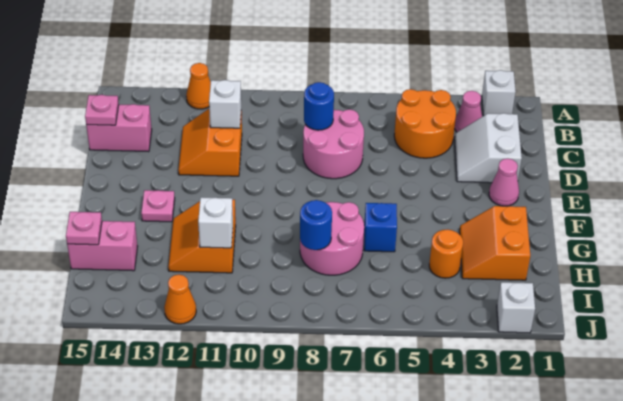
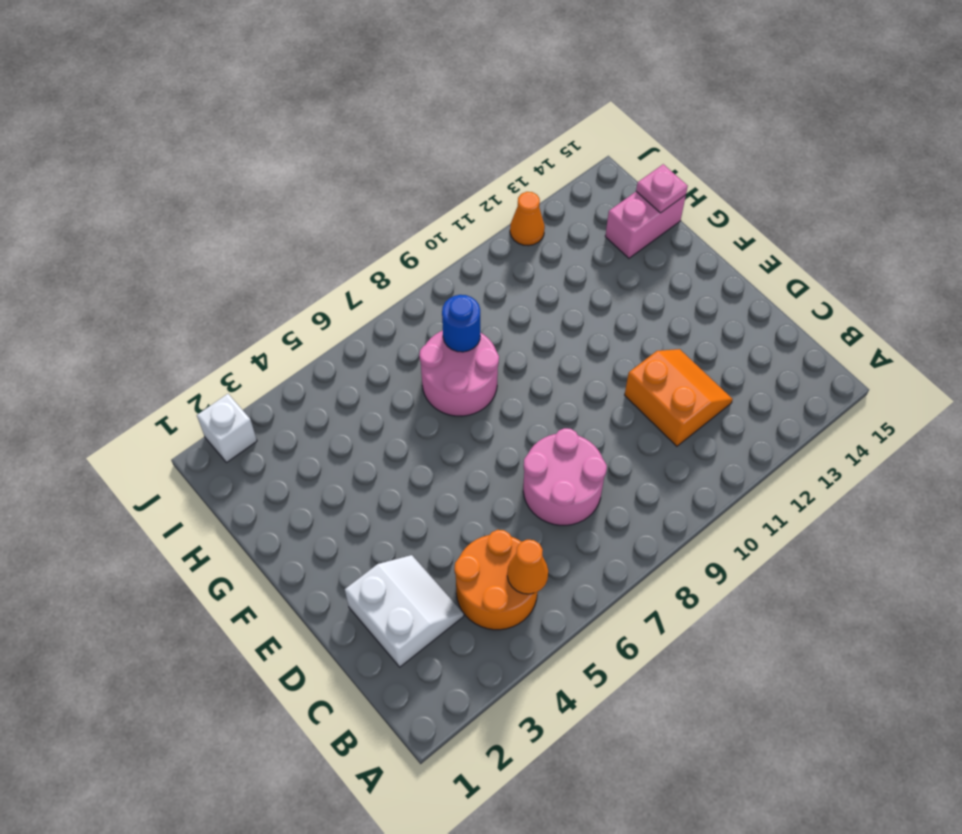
orange 1x1 cone [507,540,548,594] -> orange 1x1 cone moved to [186,63,211,109]
none -> white 1x1 brick [482,70,516,116]
none -> pink 1x1 cone [455,91,482,132]
none -> pink 1x2 brick [86,104,152,152]

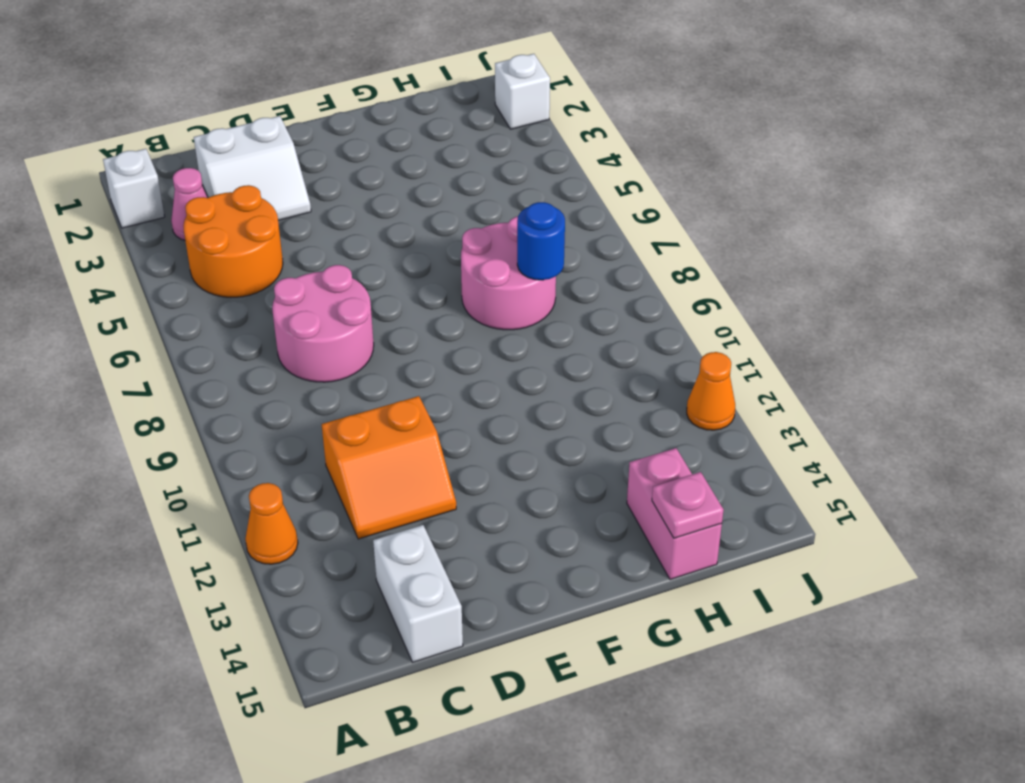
white 1x2 brick [373,525,463,662] -> pink 1x2 brick [86,104,152,152]
none -> pink 1x1 cone [489,159,519,206]
none -> pink 1x1 plate [141,190,175,222]
none -> orange 2x2 slope [460,206,530,280]

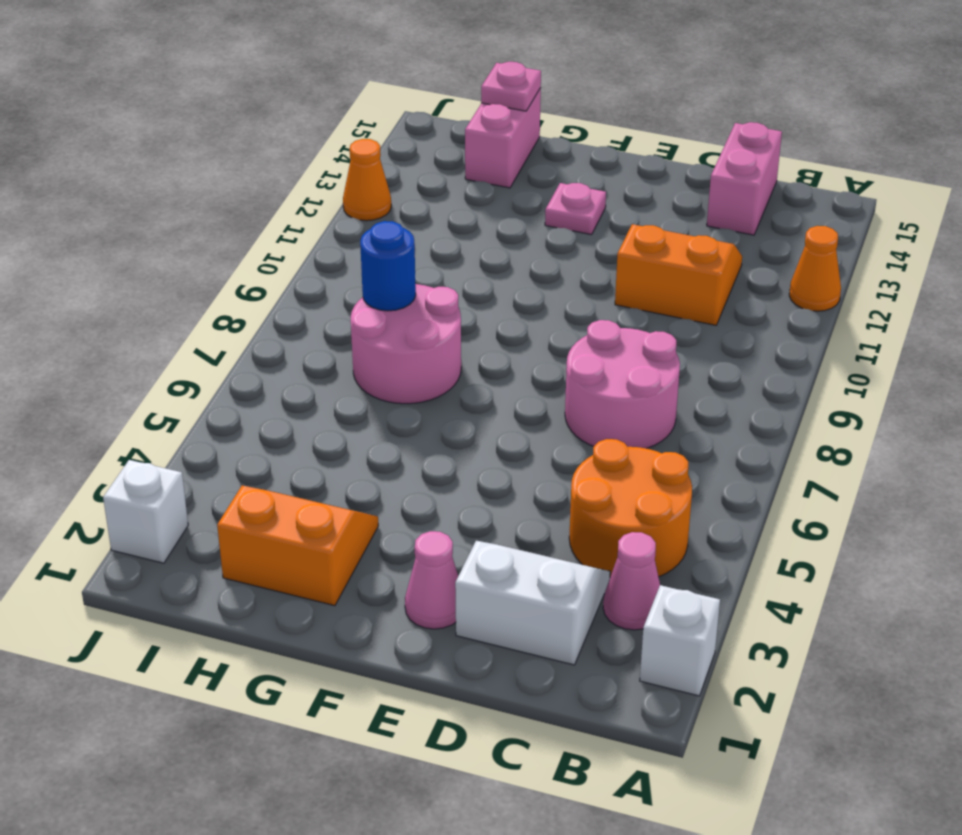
none -> blue 1x1 brick [364,203,397,252]
none -> orange 2x2 slope [168,200,236,273]
none -> orange 1x1 round brick [429,229,463,278]

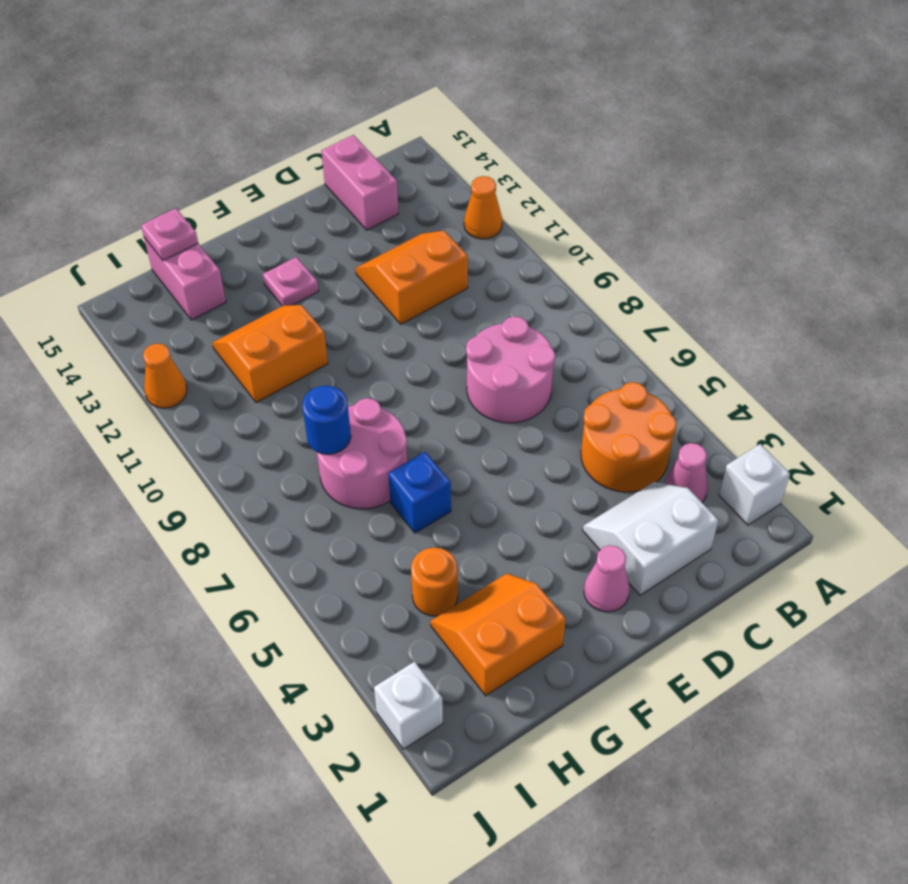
none -> blue 1x1 round brick [304,82,334,130]
none -> white 1x1 brick [209,80,241,128]
none -> pink 1x1 plate [85,95,119,125]

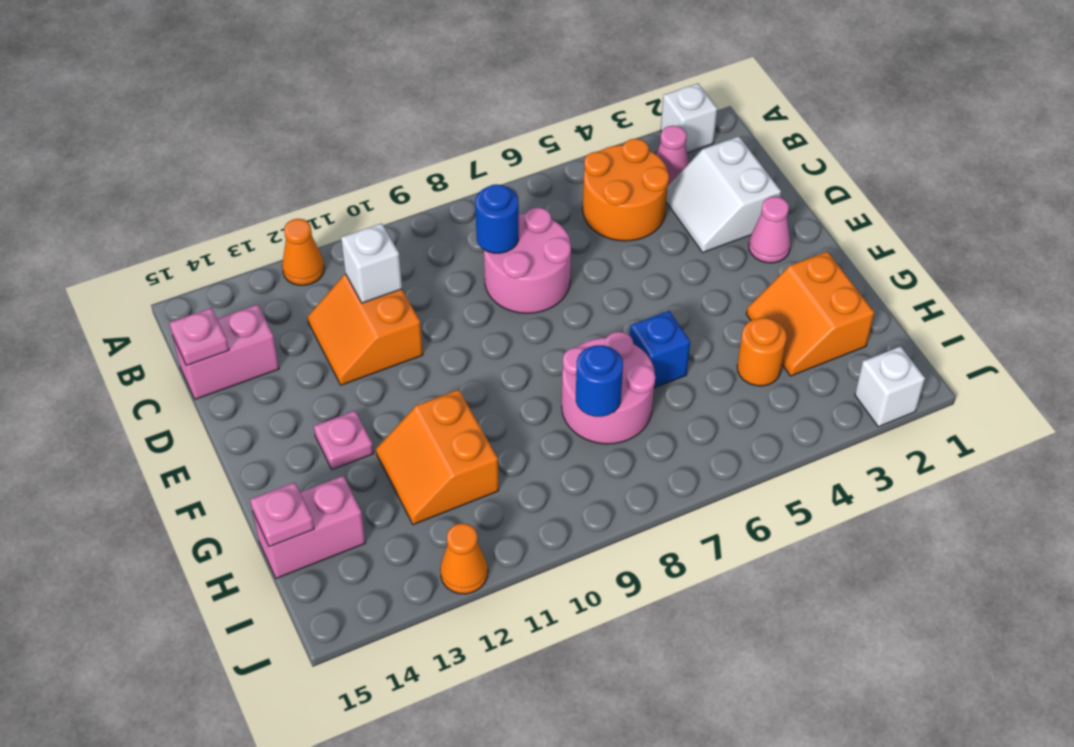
none -> white 1x1 brick [198,197,233,248]

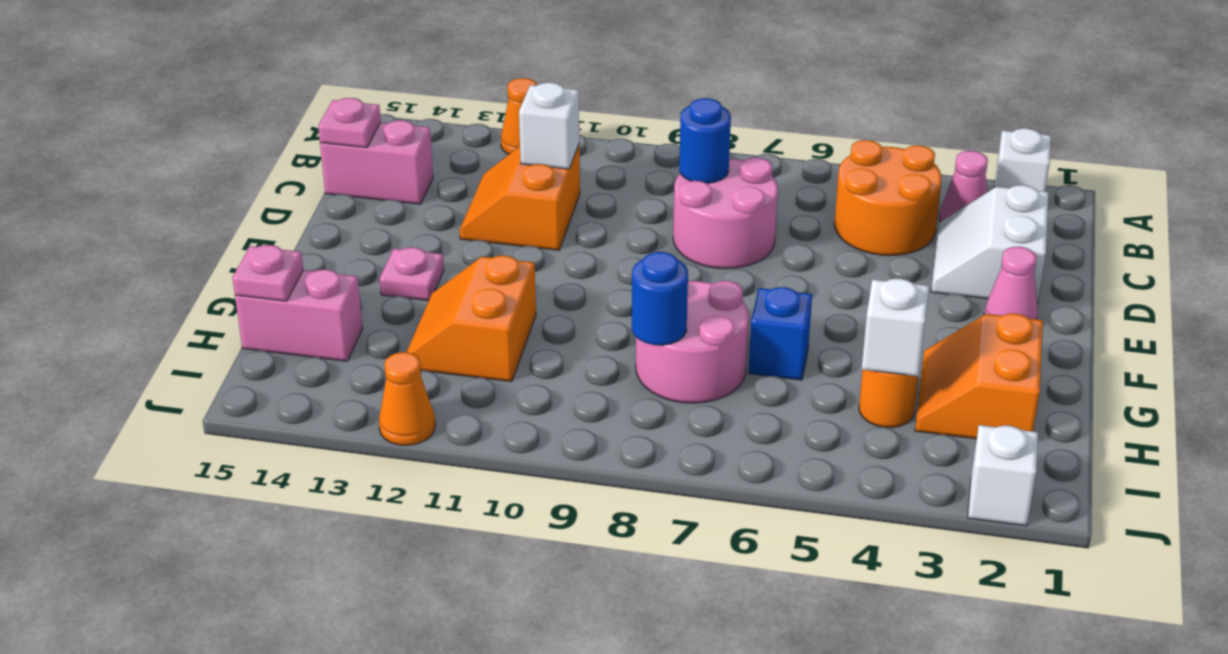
white 1x1 brick [862,279,929,376] -> white 1x1 brick moved to [198,197,233,248]

